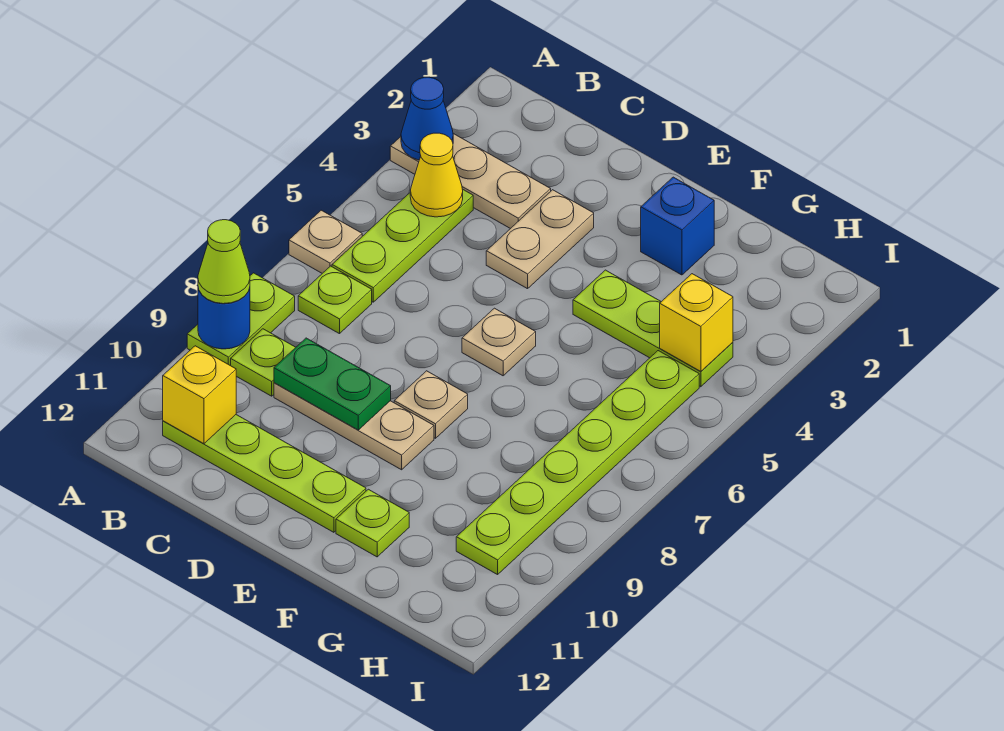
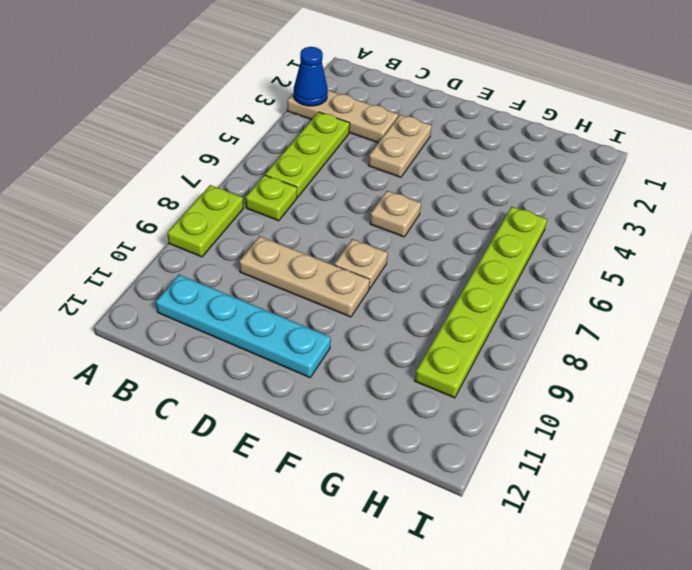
cyan 1x4 plate [156,275,331,378] -> lime 1x4 plate [163,415,366,532]
none -> tan 1x1 plate [289,210,362,273]
none -> lime 1x1 plate [231,329,296,396]
none -> blue 1x1 brick [641,177,714,275]

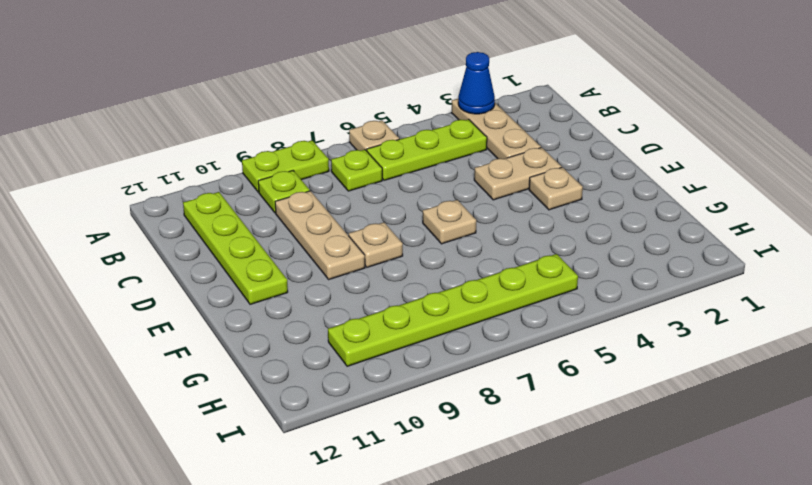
tan 1x1 plate [529,167,583,210] -> none
none -> blue 1x1 brick [641,177,714,275]
none -> lime 1x3 plate [573,270,733,387]
none -> lime 1x1 plate [336,489,409,557]

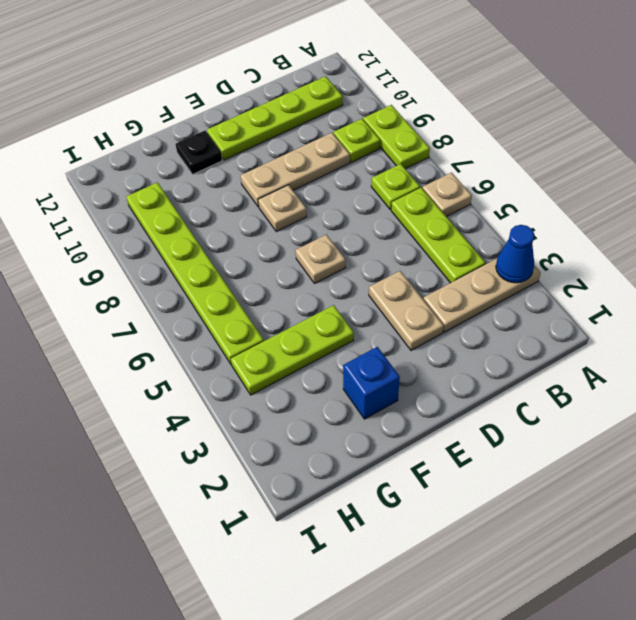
black 1x1 plate [176,131,222,175] -> lime 1x1 plate [336,489,409,557]
none -> blue 1x1 round brick [198,288,250,349]
none -> yellow 1x1 cone [410,133,463,217]
none -> yellow 1x1 brick [163,346,236,444]

